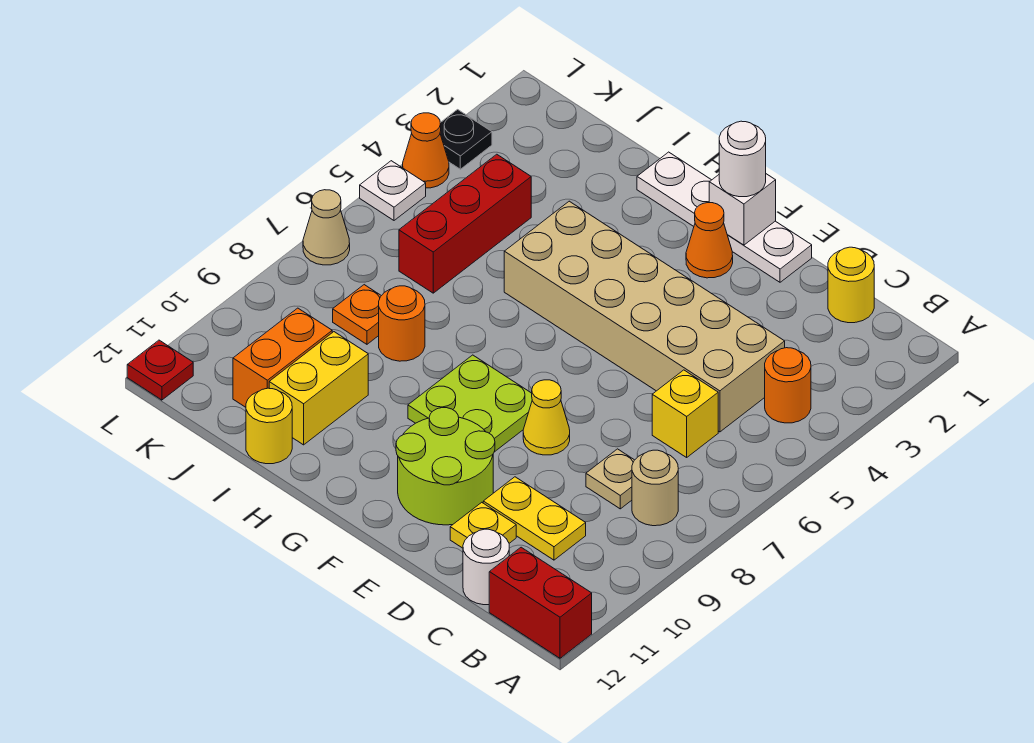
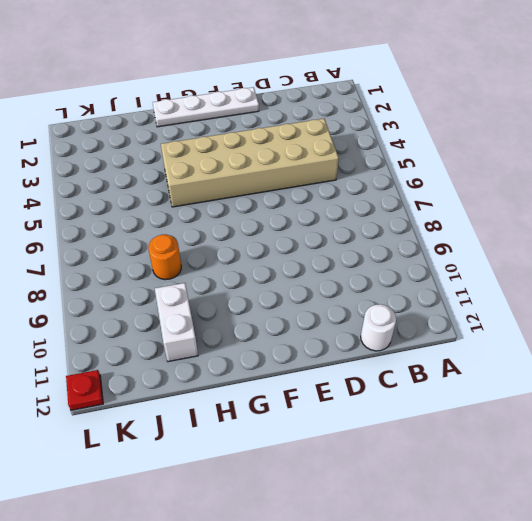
white 1x2 brick [155,283,198,362] -> yellow 1x2 brick [269,332,368,445]
none -> red 1x2 brick [489,547,592,658]
none -> orange 1x1 round brick [765,348,811,423]
none -> tan 1x1 round brick [632,450,678,526]

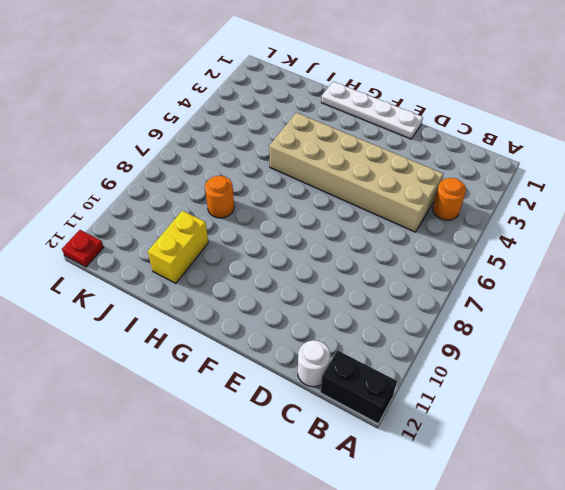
black 1x2 brick [320,350,397,423] -> red 1x2 brick [489,547,592,658]
none -> tan 1x1 round brick [632,450,678,526]
none -> yellow 1x1 round brick [828,247,874,323]
none -> yellow 1x1 brick [652,370,718,457]

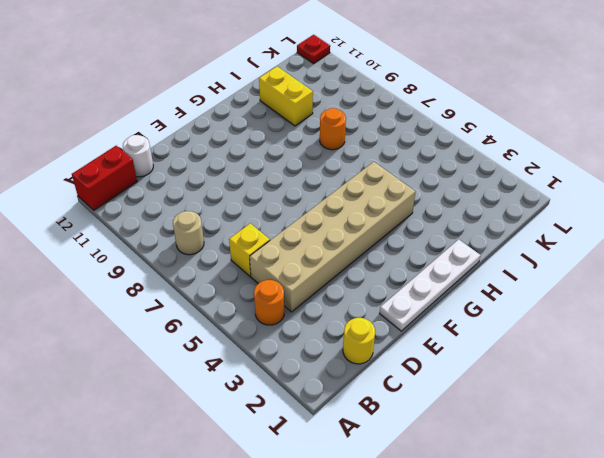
none -> tan 1x1 plate [586,449,634,509]
none -> yellow 1x2 plate [483,477,586,560]
none -> yellow 1x1 plate [450,502,516,548]

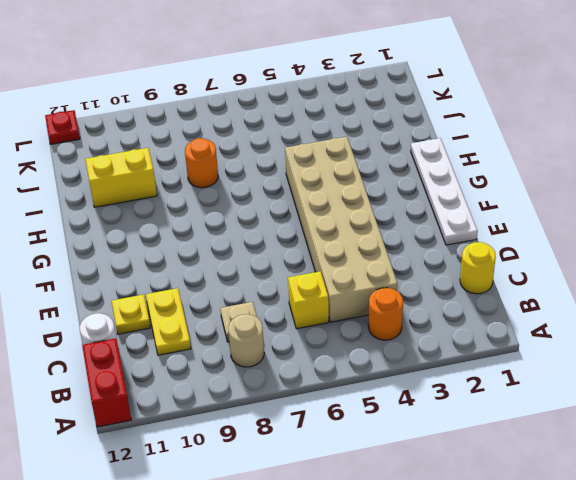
none -> yellow 1x1 cone [523,380,570,455]
none -> lime 2x2 round brick [396,408,495,525]
none -> orange 1x1 cone [686,203,733,278]

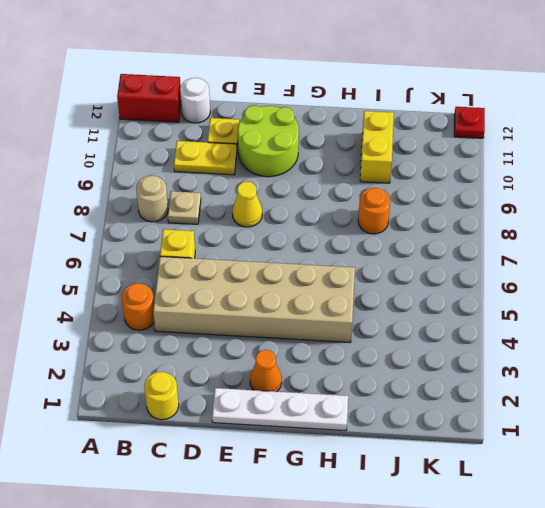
none -> lime 2x2 plate [408,355,532,452]
none -> yellow 1x1 round brick [246,388,292,464]
none -> red 1x3 brick [399,154,531,293]

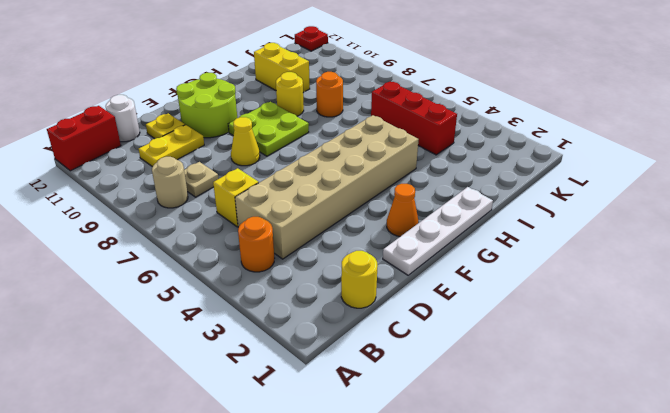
yellow 1x1 round brick [276,72,304,116] -> yellow 1x1 round brick moved to [246,388,292,464]
none -> orange 1x1 plate [333,285,381,344]
none -> orange 1x2 brick [233,308,332,407]
none -> black 1x1 plate [440,110,492,169]

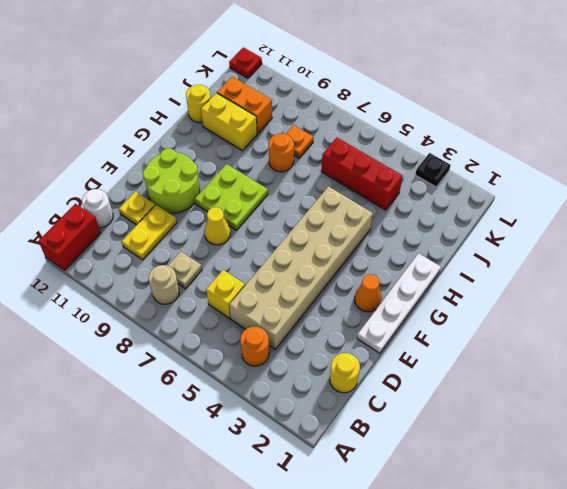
none -> orange 1x1 cone [403,113,449,188]
none -> white 1x1 plate [360,161,426,220]
none -> tan 1x1 cone [303,190,350,265]

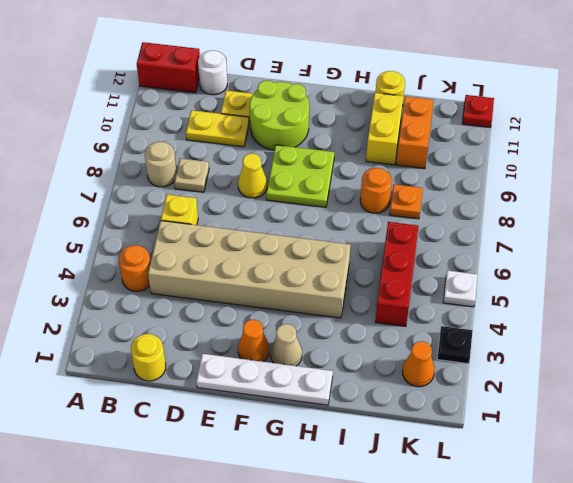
tan 1x1 cone [271,324,302,366] -> tan 1x1 cone moved to [303,190,350,265]
orange 1x1 cone [402,341,435,387] -> orange 1x1 cone moved to [403,113,449,188]
none -> white 1x1 brick [709,174,776,245]
none -> white 1x1 round brick [719,121,766,197]

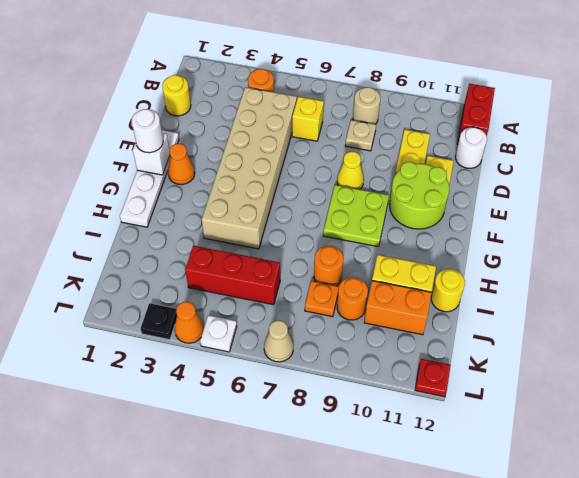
orange 1x1 round brick [337,277,368,320] -> none

